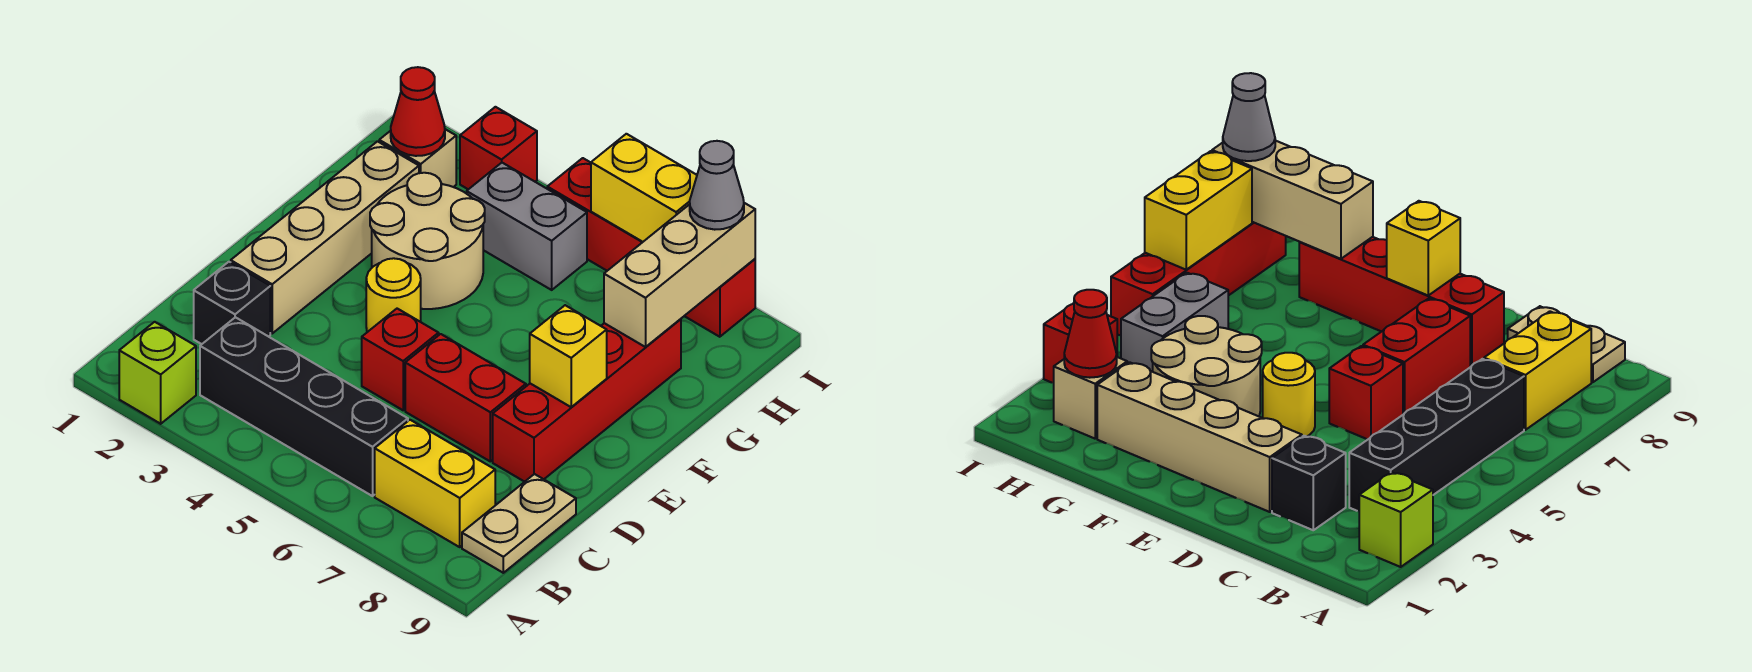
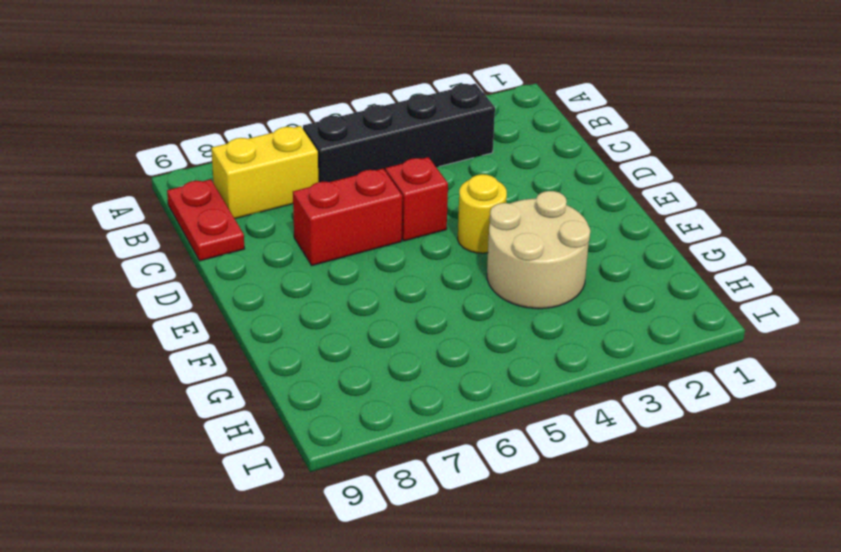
red 1x2 plate [167,179,245,261] -> tan 1x2 plate [462,474,576,573]
none -> lime 1x1 brick [119,322,196,424]
none -> black 1x1 brick [194,262,270,344]
none -> tan 1x4 brick [231,141,419,333]

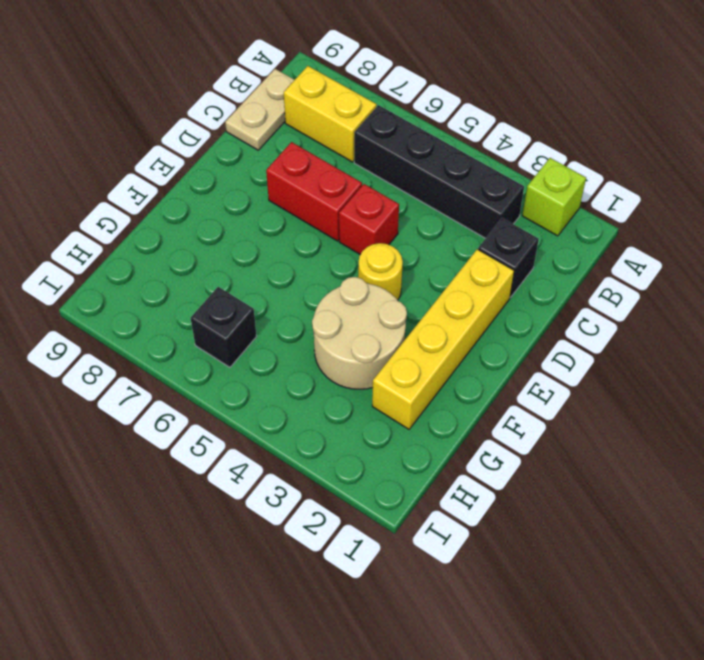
yellow 1x4 brick [372,249,514,429] -> tan 1x4 brick [231,141,419,333]
black 1x1 brick [191,287,257,367] -> none
none -> red 1x4 brick [493,319,681,482]
none -> tan 1x1 brick [379,129,456,187]
none -> grey 1x2 brick [467,163,587,290]

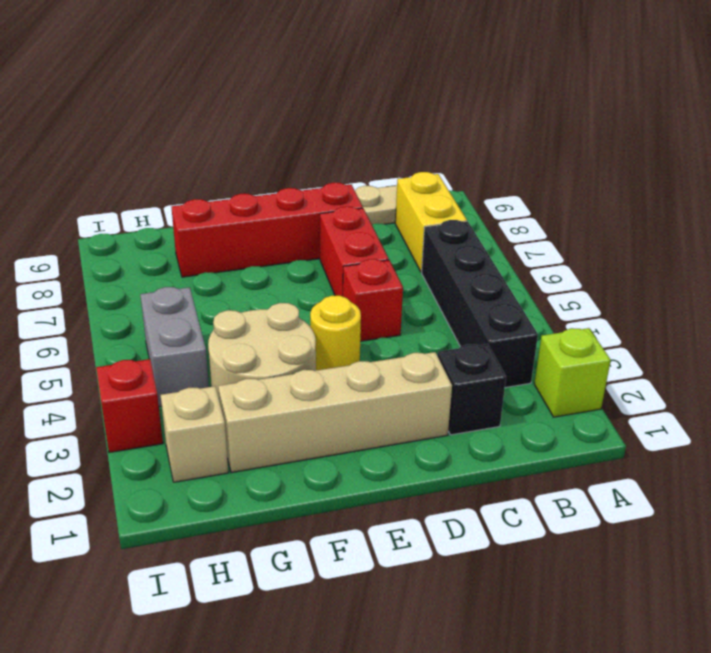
none -> red 1x4 brick [547,158,755,337]
none -> yellow 1x1 brick [530,305,607,407]
none -> tan 1x3 brick [604,203,755,347]

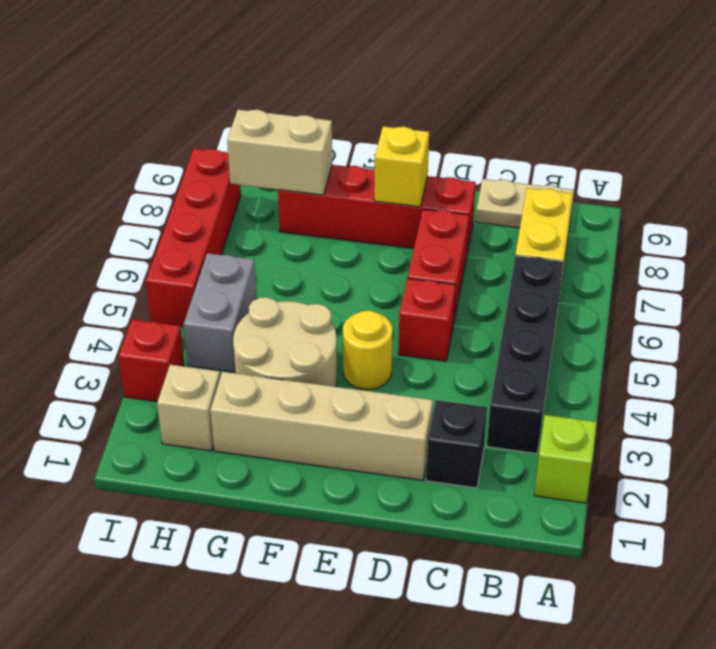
tan 1x2 brick [227,110,332,195] -> tan 1x3 brick [604,203,755,347]
none -> red 1x1 cone [391,67,445,156]
none -> yellow 1x2 brick [591,134,697,242]
none -> grey 1x1 cone [690,141,744,230]

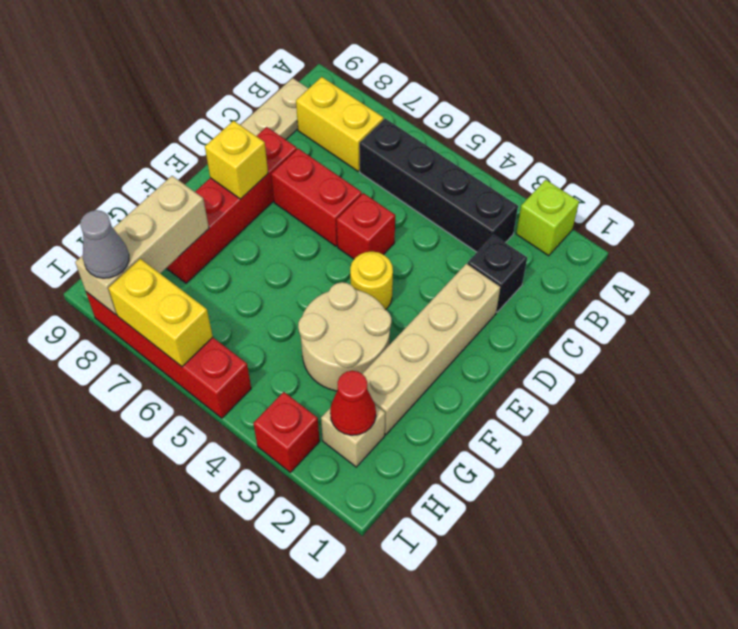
none -> grey 1x2 brick [467,163,587,290]

